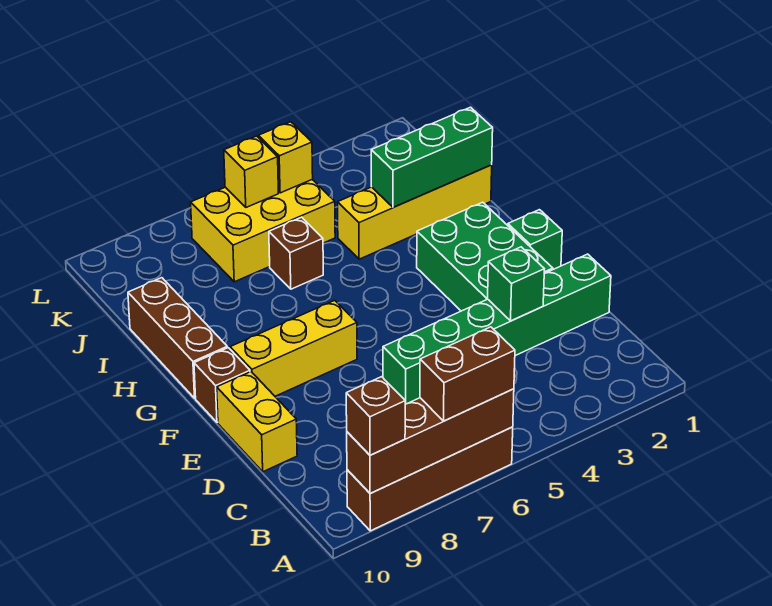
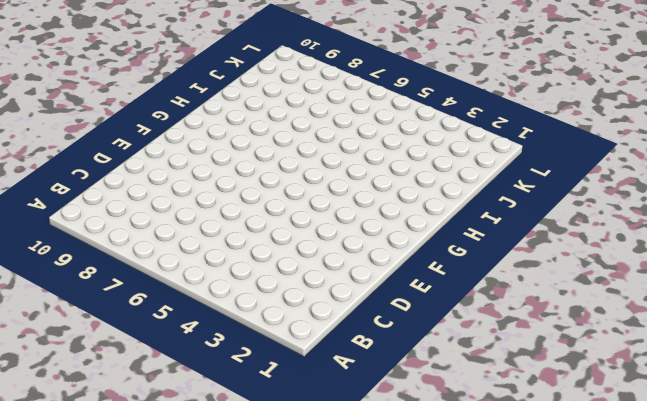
none -> brown 1x4 brick [347,427,513,531]
none -> green 1x6 brick [383,254,611,404]
none -> yellow 1x2 brick [217,372,297,472]

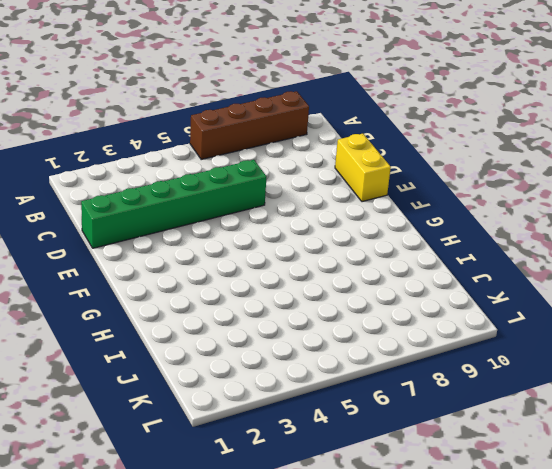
none -> green 2x3 brick [417,202,553,311]
none -> green 1x1 brick [508,210,562,269]
none -> yellow 1x3 brick [230,300,357,396]

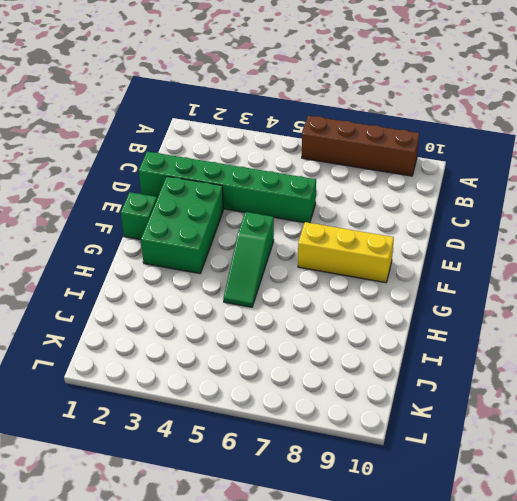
green 1x3 slope [223,212,274,307] -> none
none -> yellow 1x2 brick [217,372,297,472]
none -> brown 1x1 brick [194,348,250,422]
none -> brown 1x3 brick [128,278,227,398]

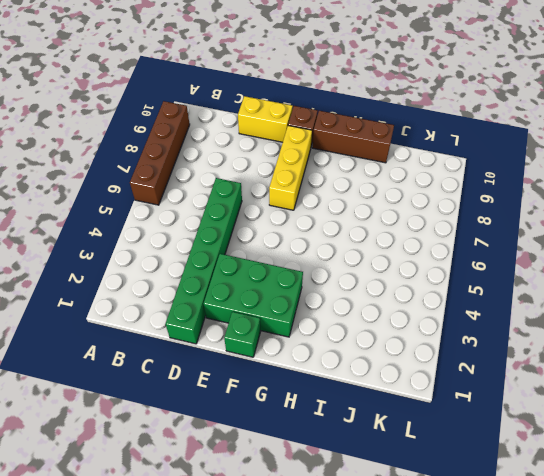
none -> yellow 1x4 brick [338,165,492,259]
none -> brown 1x1 brick [269,217,323,289]
none -> yellow 2x3 brick [191,180,335,282]

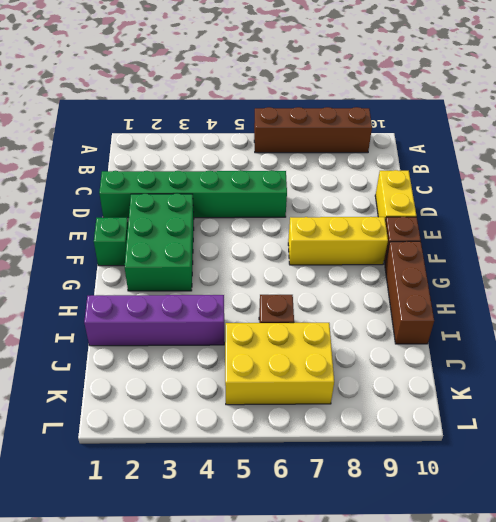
purple 1x4 brick [84,295,224,346] -> yellow 1x4 brick [338,165,492,259]
none -> brown 1x4 brick [347,389,514,494]
none -> green 1x1 brick [488,247,544,321]
none -> green 1x3 brick [371,107,493,207]

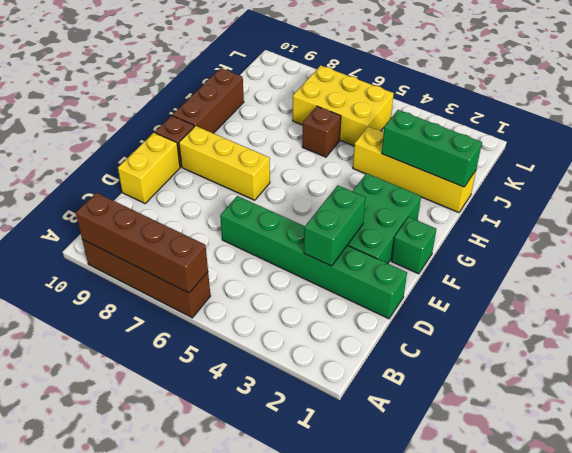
green 1x2 brick [304,185,366,266] -> green 1x1 brick [488,247,544,321]
none -> yellow 1x1 brick [258,122,313,193]
none -> yellow 1x1 brick [224,136,278,207]
none -> brown 1x2 brick [420,327,515,421]

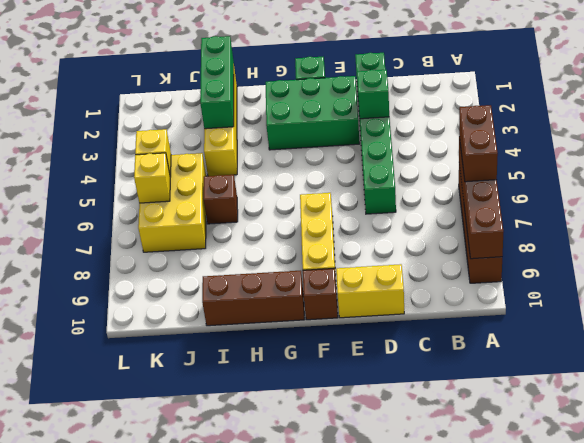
none -> brown 1x1 brick [346,377,405,455]

